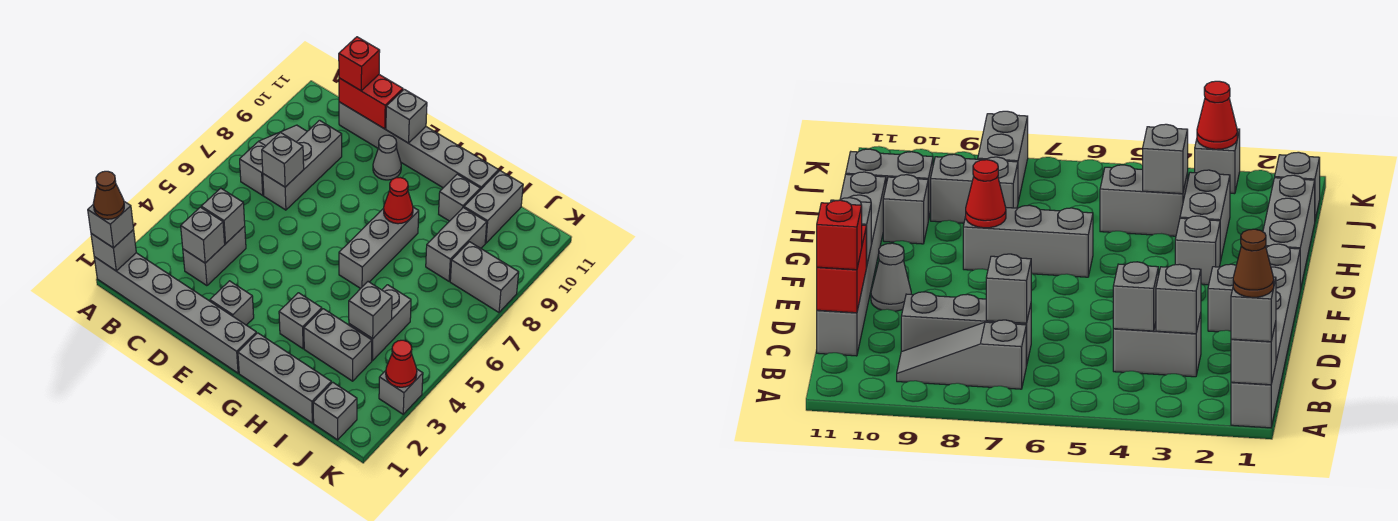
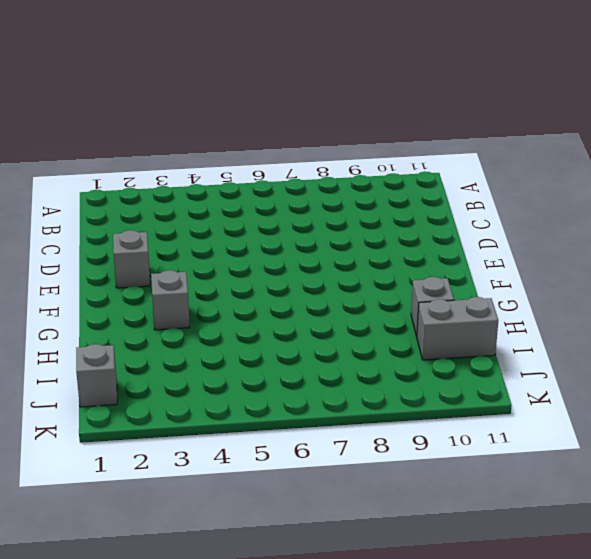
none -> grey 1x6 brick [94,253,257,373]
none -> grey 1x3 slope [240,125,307,195]
none -> grey 1x2 brick [183,226,246,286]
none -> grey 1x3 brick [263,120,342,210]

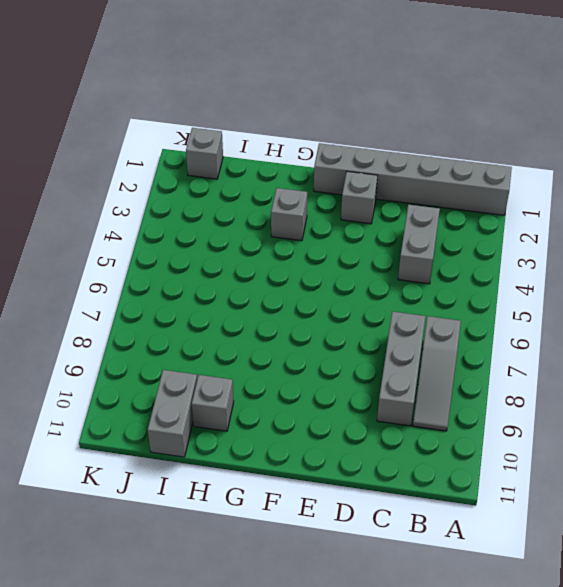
none -> grey 1x6 brick [339,102,499,190]
none -> grey 1x1 cone [373,135,401,180]
none -> grey 1x3 brick [238,333,331,423]
none -> grey 1x3 brick [339,207,419,289]

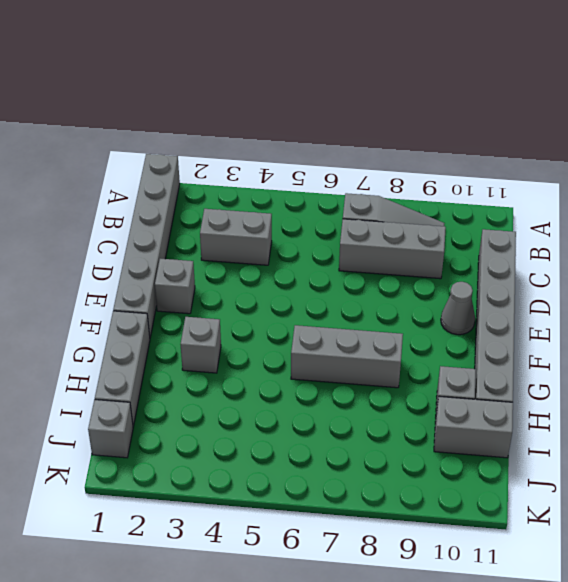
none -> grey 1x2 brick [304,309,372,381]
none -> grey 1x2 brick [349,285,411,361]
none -> grey 1x2 brick [426,208,487,281]
none -> grey 1x2 brick [450,242,519,312]

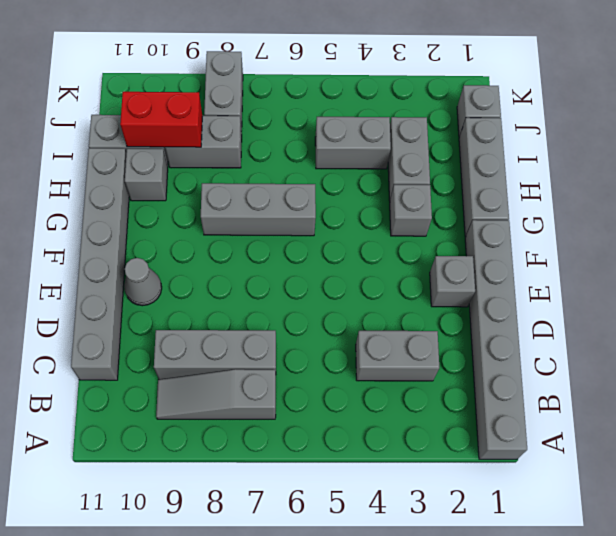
red 1x2 brick [120,92,202,147] -> red 1x2 brick turned to [339,75,403,129]
none -> grey 1x1 brick [379,369,423,414]
none -> grey 1x1 brick [91,230,136,271]
none -> grey 1x1 brick [181,207,225,263]
none -> grey 1x1 brick [201,188,245,244]

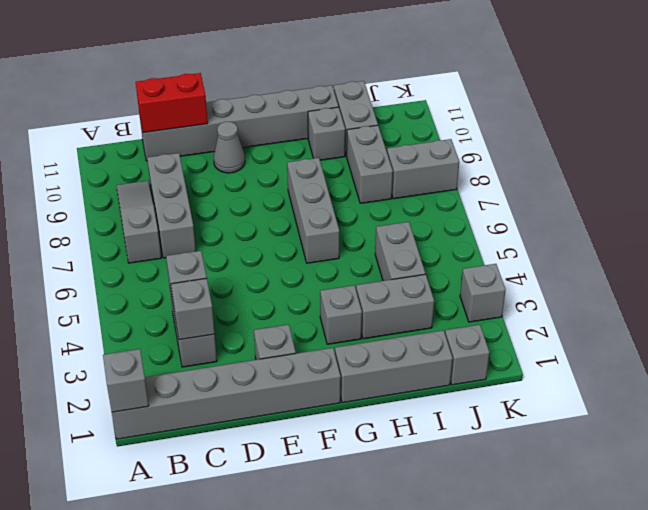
none -> grey 1x1 brick [262,133,304,187]
none -> grey 1x1 brick [386,89,427,143]
none -> red 1x1 cone [384,178,413,224]
none -> grey 1x1 brick [349,282,392,339]

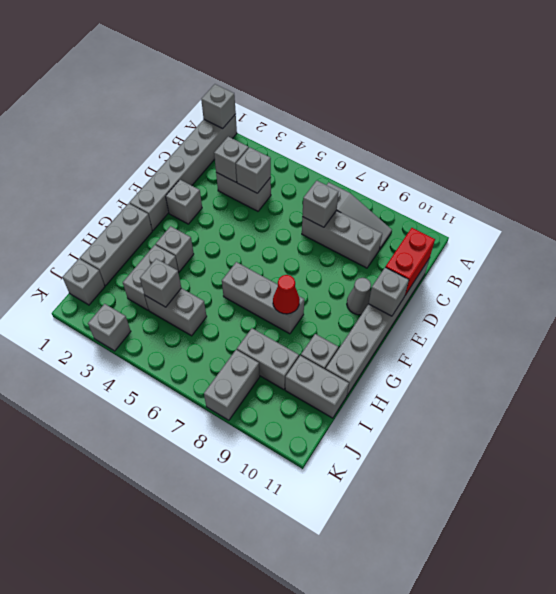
none -> red 1x1 cone [386,340,417,387]
none -> grey 1x1 brick [88,202,134,248]
none -> red 1x1 brick [339,37,380,91]
none -> brown 1x1 cone [94,171,124,219]

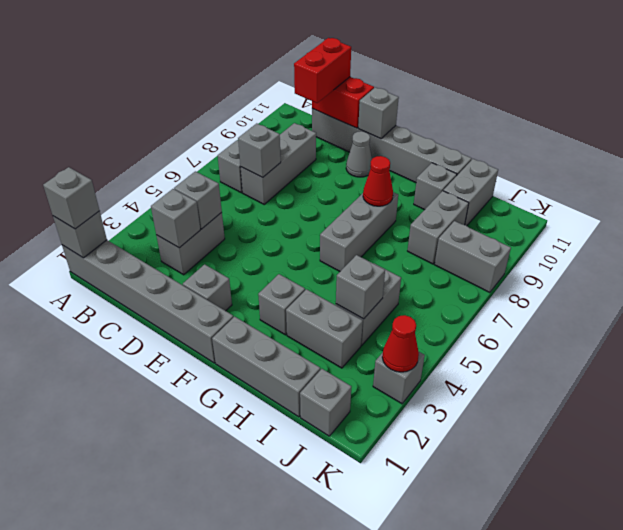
red 1x2 brick [294,38,351,103] -> red 1x1 brick [339,37,380,91]
none -> brown 1x1 cone [94,171,124,219]

